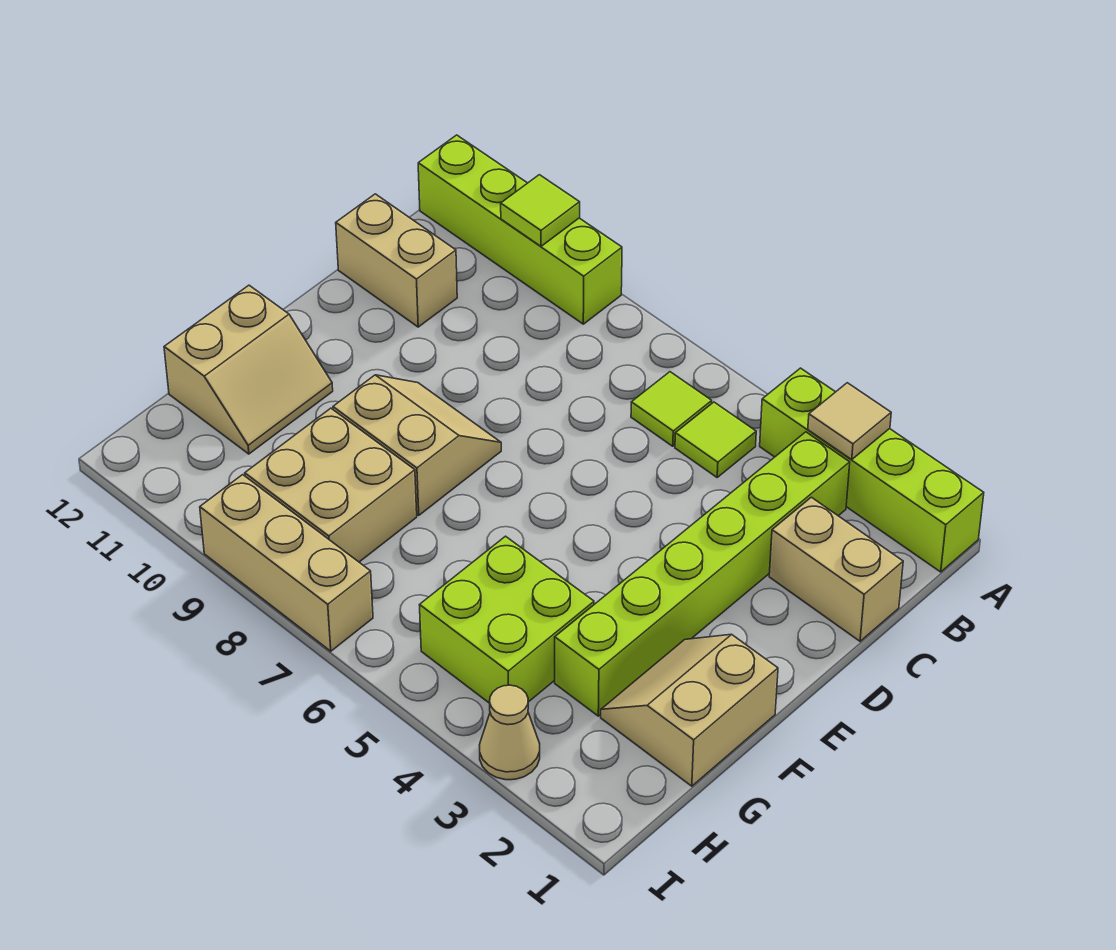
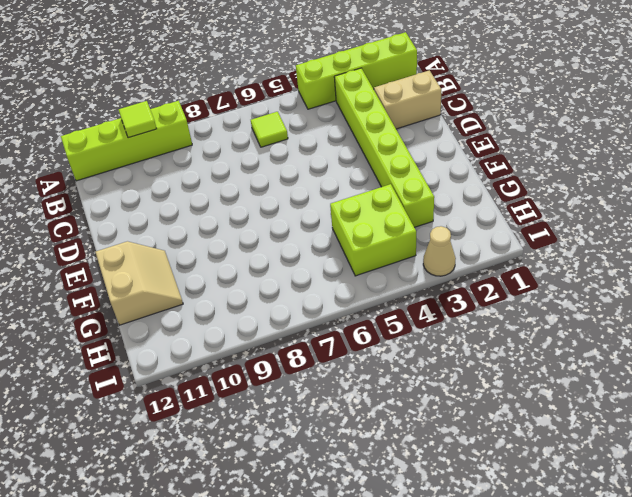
none -> lime 1x1 tile [675,402,756,477]
none -> tan 1x2 brick [336,194,457,327]
none -> tan 2x2 slope [333,375,501,515]

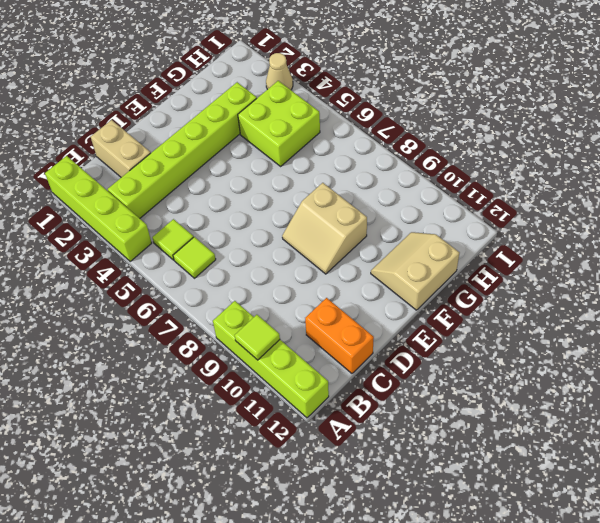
orange 1x2 brick [305,298,374,373] -> tan 1x2 brick [336,194,457,327]
none -> tan 2x2 slope [601,635,778,786]
none -> tan 2x2 brick [245,408,417,562]
none -> tan 1x3 brick [200,475,373,651]

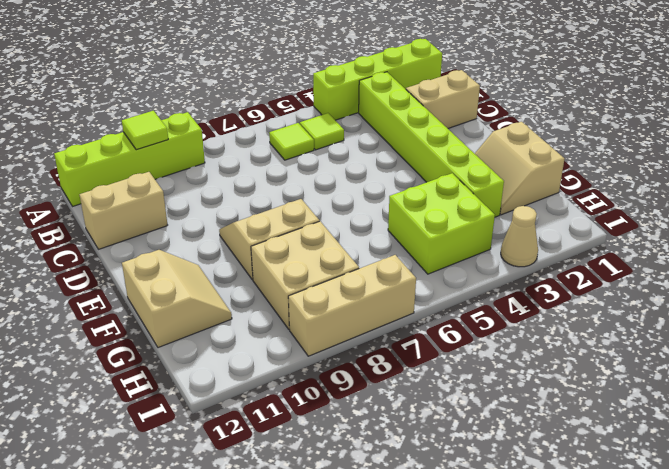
none -> tan 1x1 tile [808,383,891,459]

